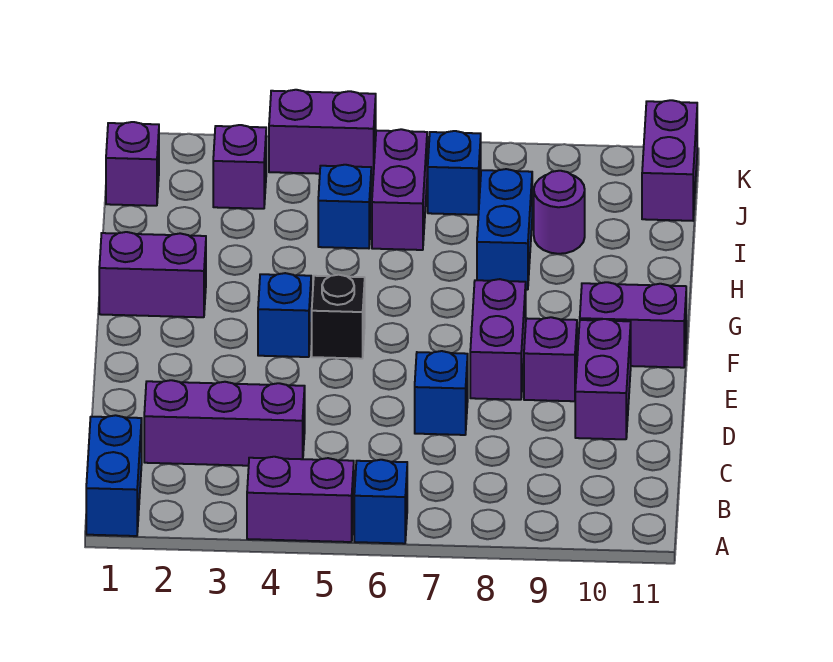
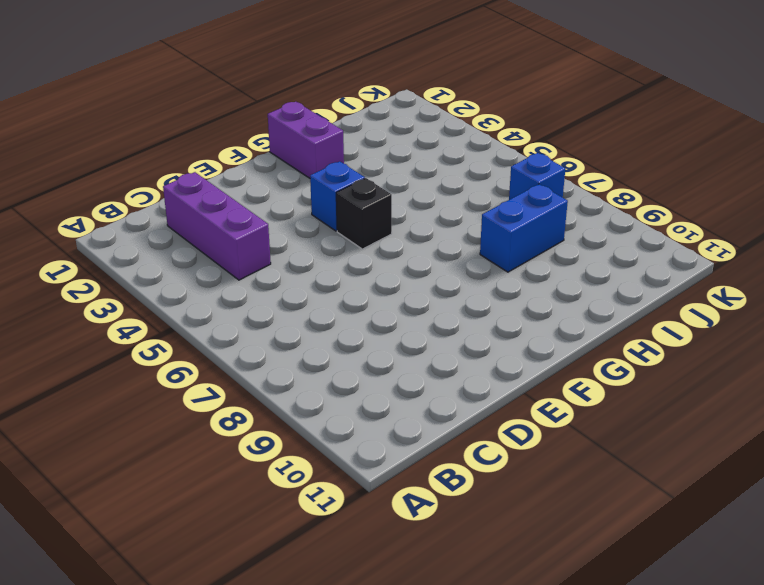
none -> blue 1x2 brick [86,415,142,536]
none -> purple 1x2 brick [247,457,354,542]
none -> blue 1x1 brick [354,460,407,544]

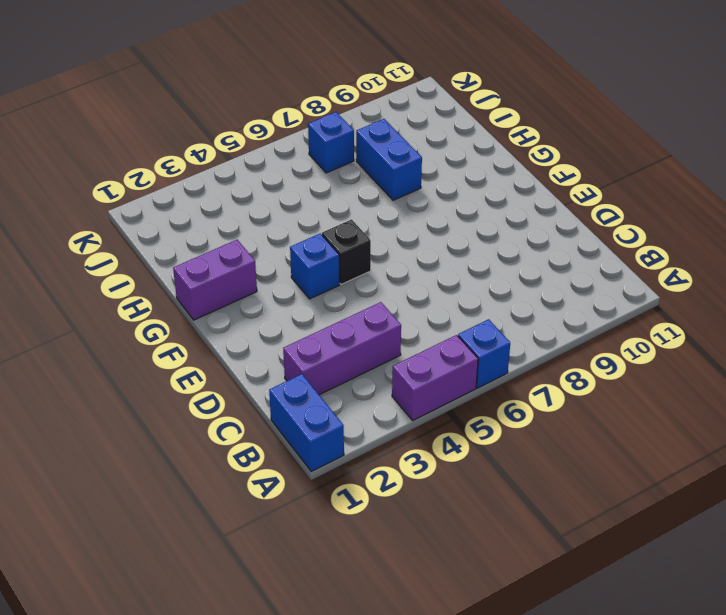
none -> blue 1x1 brick [415,351,468,435]
none -> purple 1x2 brick [575,319,631,439]
none -> purple 1x2 brick [470,279,526,400]

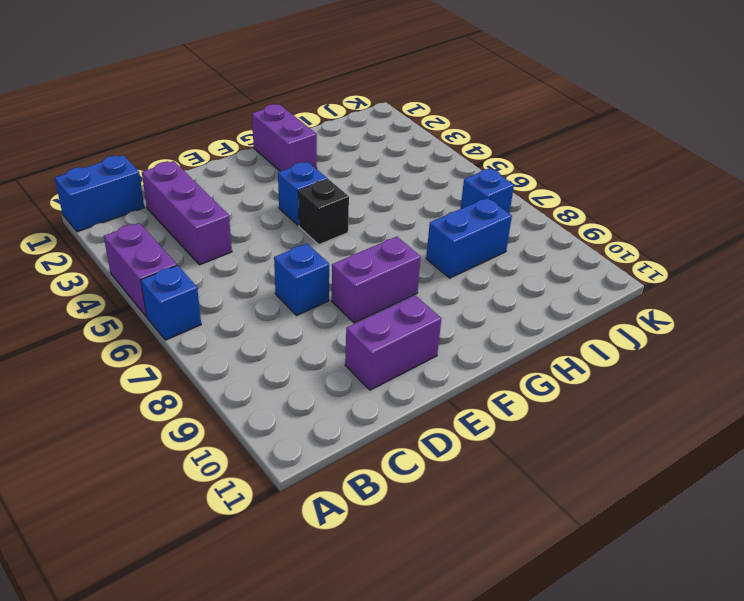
none -> purple 1x1 brick [524,317,577,401]
none -> purple 1x2 brick [580,282,686,368]
none -> blue 1x1 brick [318,165,371,248]

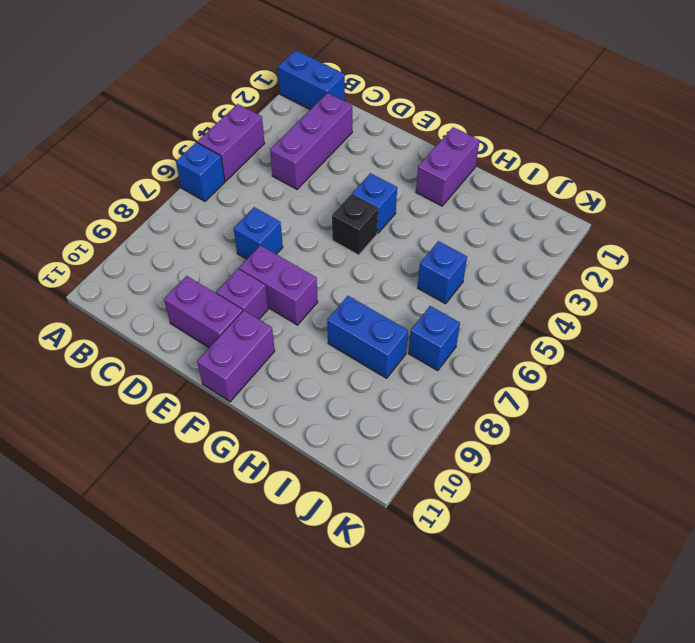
none -> purple 1x2 brick [372,129,427,250]
none -> purple 1x1 round brick [534,171,585,254]
none -> purple 1x1 brick [106,122,159,206]

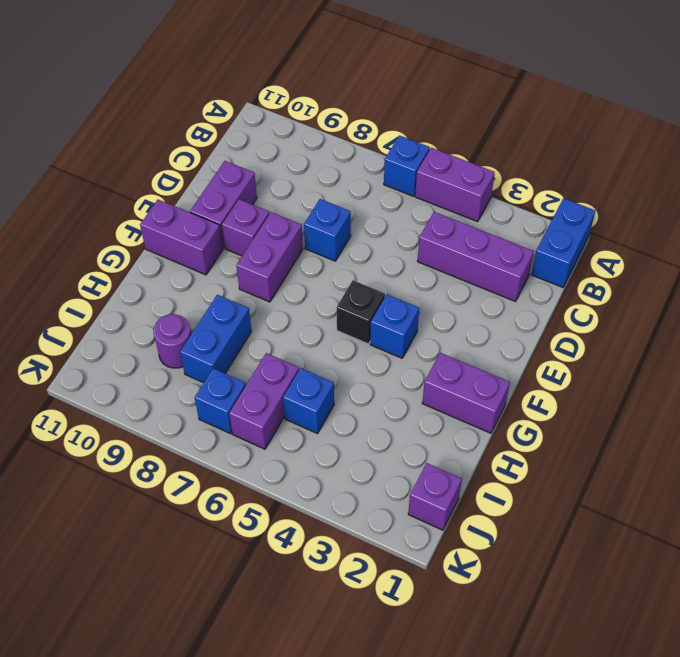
none -> purple 1x1 brick [213,125,266,209]
none -> purple 1x2 brick [642,100,697,221]
none -> purple 1x2 brick [269,90,376,175]

